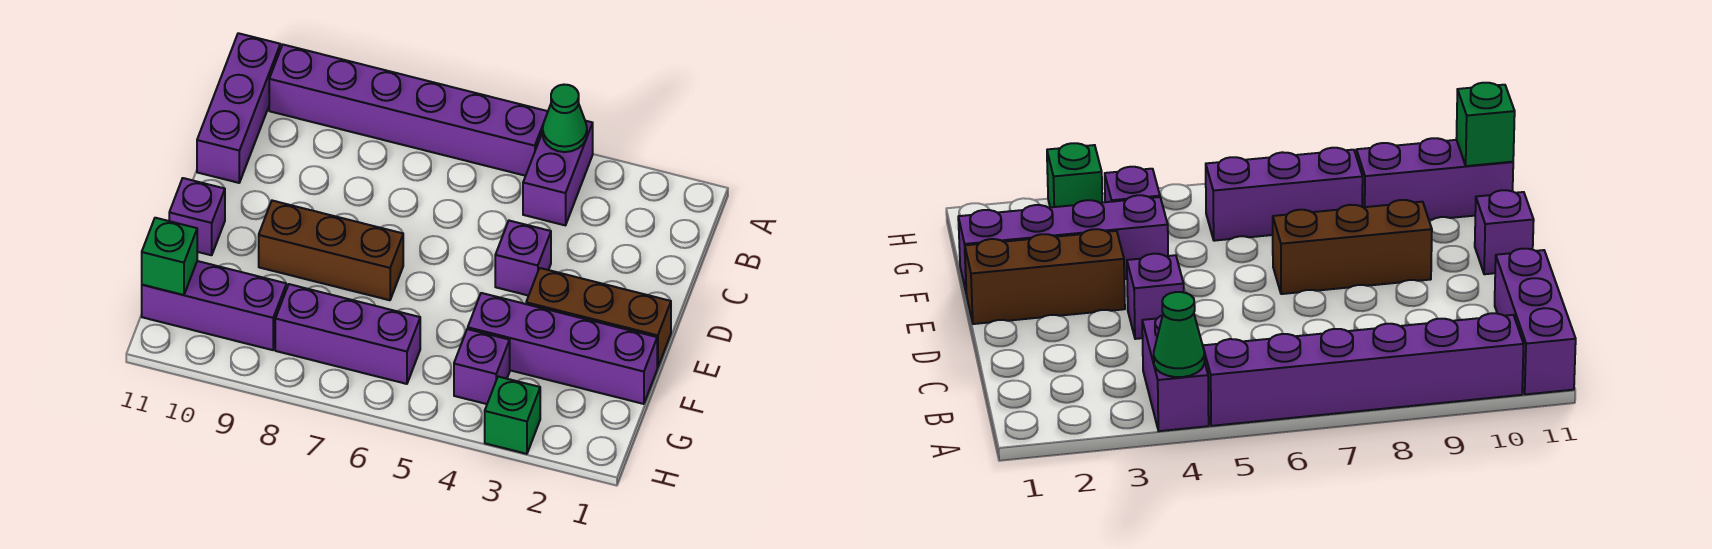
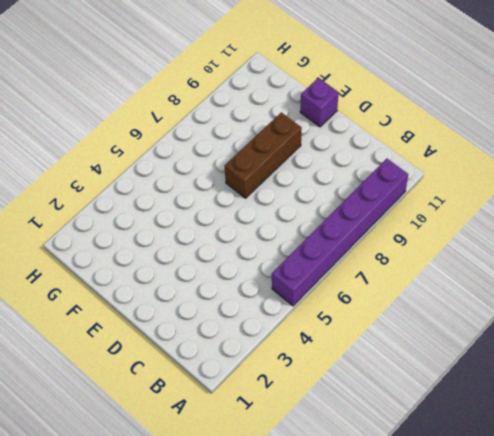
none -> purple 1x2 brick [523,121,593,225]
none -> purple 1x3 brick [197,33,280,183]
none -> purple 1x1 brick [495,221,551,296]

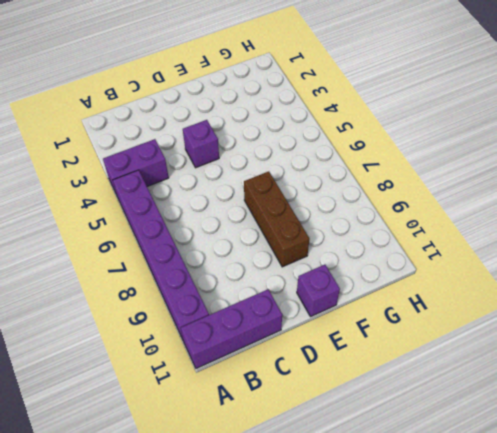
none -> brown 1x3 brick [526,268,671,368]
none -> purple 1x4 brick [468,293,657,404]
none -> purple 1x1 brick [454,329,510,404]

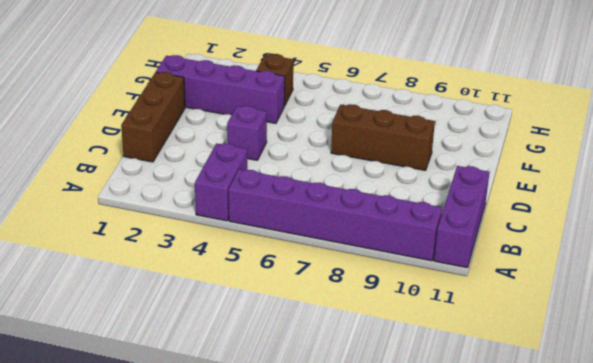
brown 1x3 brick [121,72,185,162] -> brown 1x3 brick turned to [526,268,671,368]
brown 1x1 brick [256,54,293,106] -> purple 1x1 brick [454,329,510,404]
none -> purple 1x1 brick [169,178,225,255]
none -> purple 1x3 brick [275,284,420,384]
none -> purple 1x3 brick [142,261,286,350]

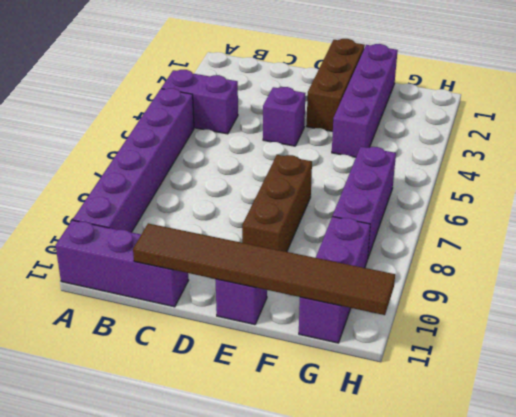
brown 1x6 tile [133,223,395,315] -> green 1x1 brick [142,218,197,295]
none -> purple 1x1 brick [454,329,510,404]
none -> green 1x1 brick [485,377,540,454]
none -> green 1x1 cone [543,85,587,152]

